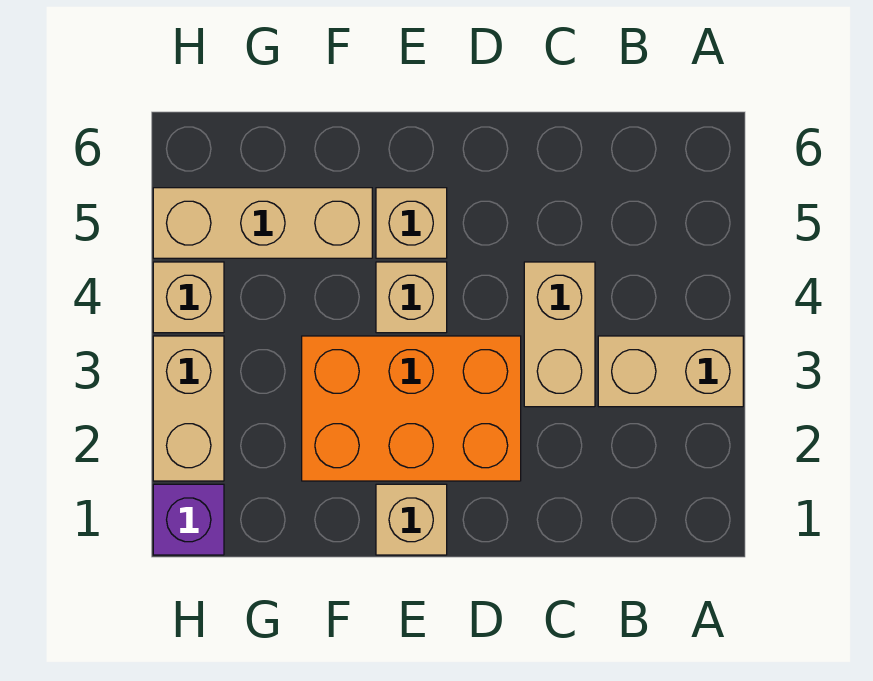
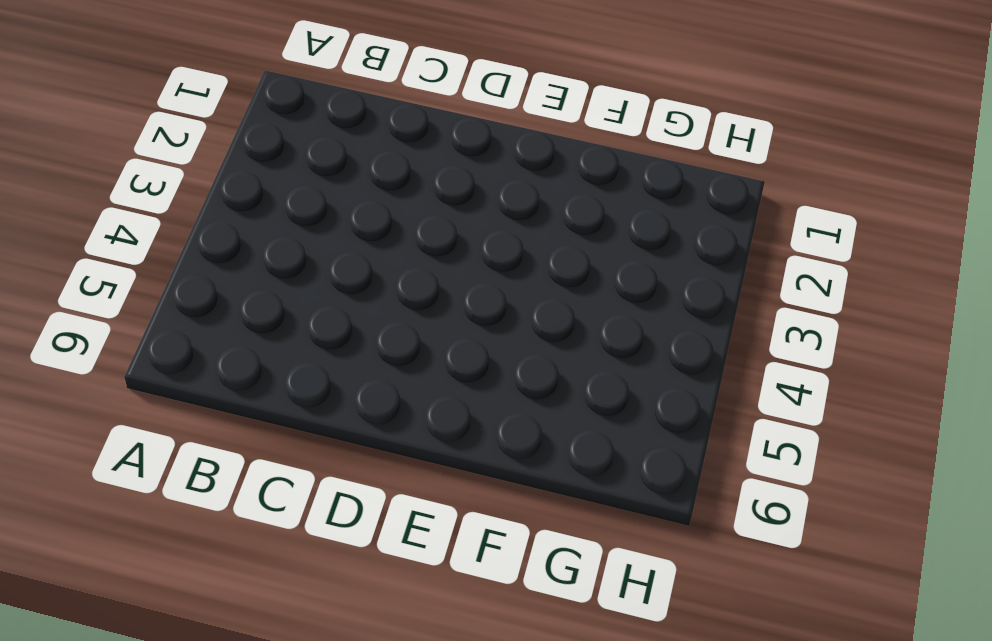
none -> tan 1x2 brick [598,336,743,407]
none -> tan 1x2 brick [524,262,595,407]

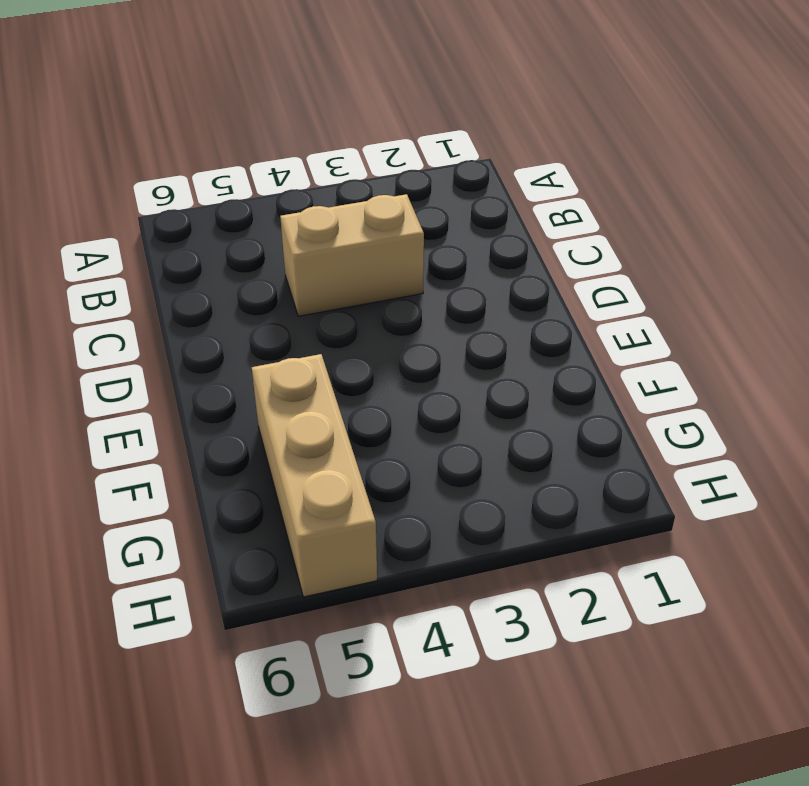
none -> tan 1x2 brick [598,336,743,407]
none -> orange 2x3 brick [302,336,521,481]

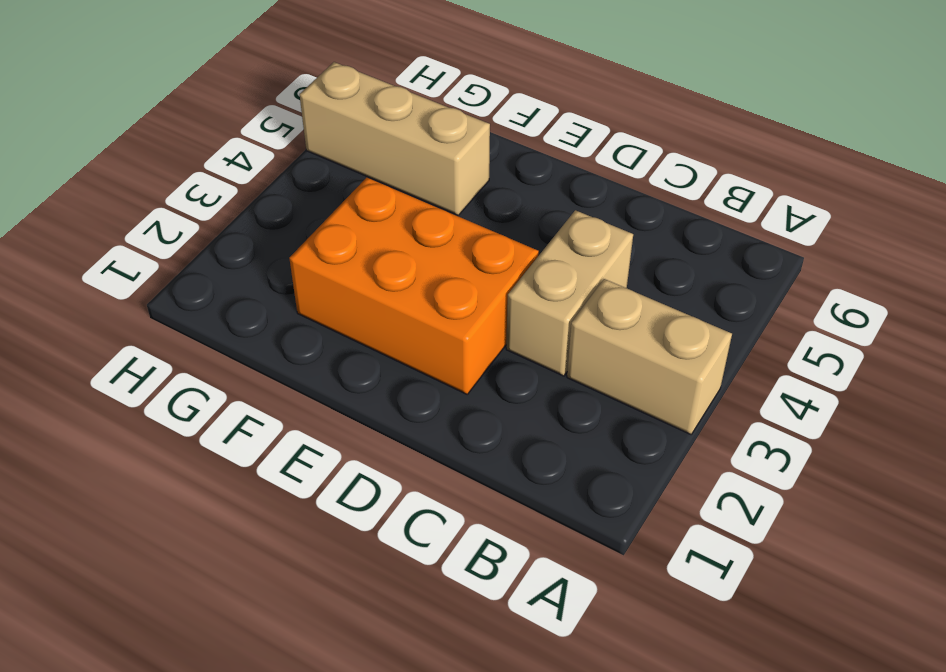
none -> tan 1x1 brick [376,484,447,555]
none -> tan 1x1 brick [376,262,447,333]

